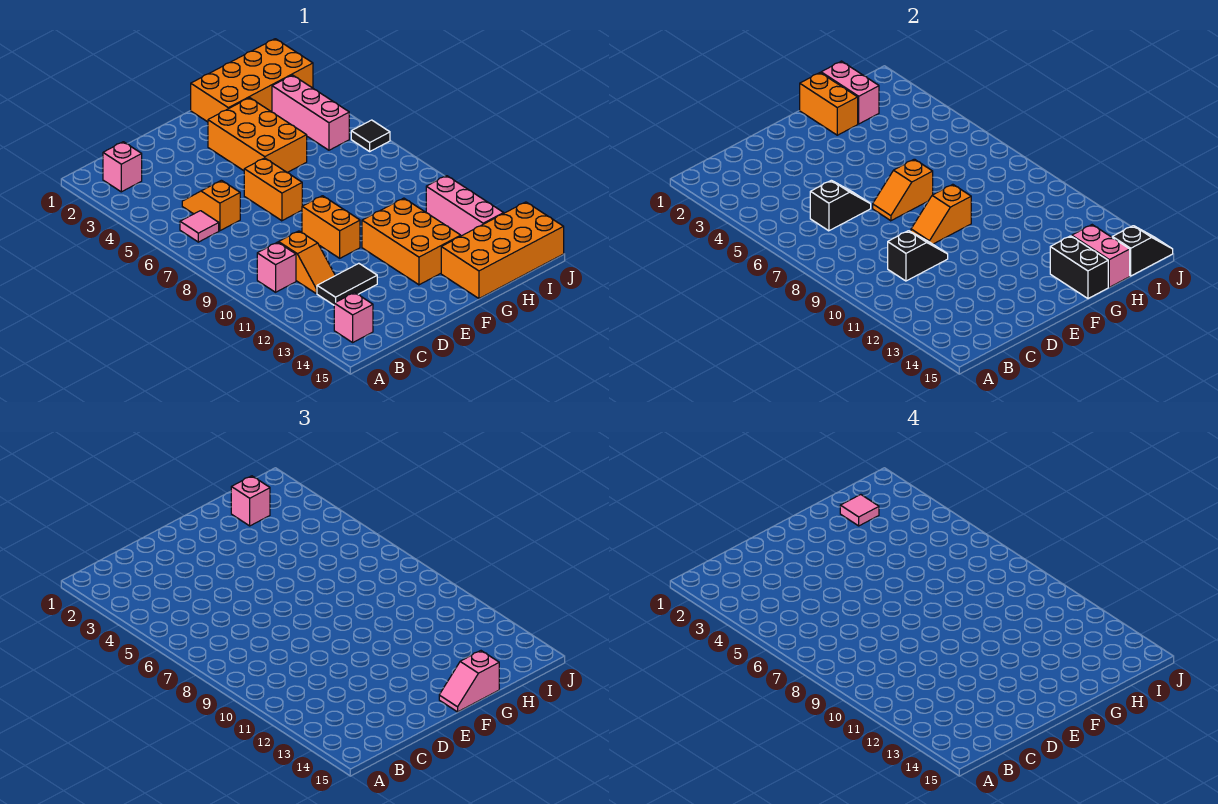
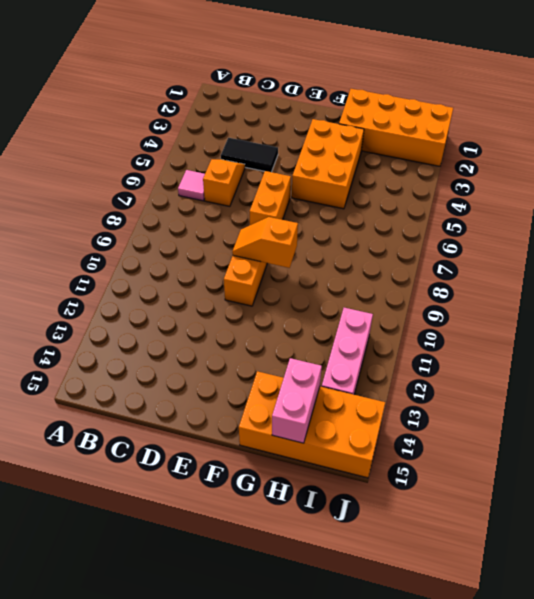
black 1x2 tile [221,138,278,172] -> black 1x2 tile moved to [317,263,377,305]
none -> pink 1x1 brick [103,142,142,192]
none -> pink 1x1 brick [257,242,296,292]
none -> pink 1x1 brick [334,292,373,342]

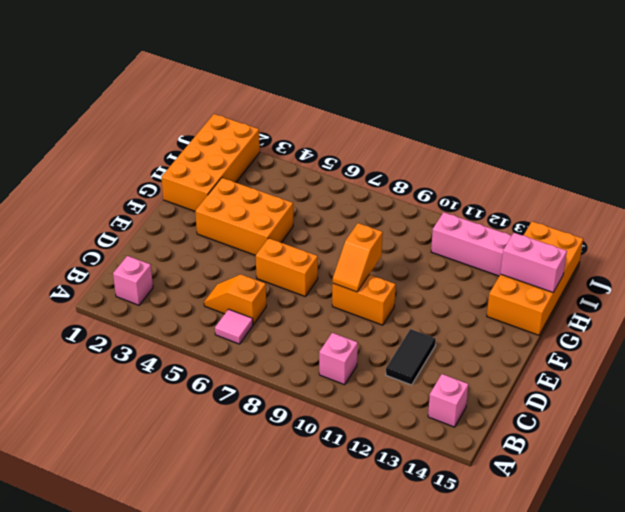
none -> orange 1x2 slope [279,231,335,293]
none -> orange 2x3 brick [362,198,461,285]
none -> pink 1x3 brick [272,75,349,150]

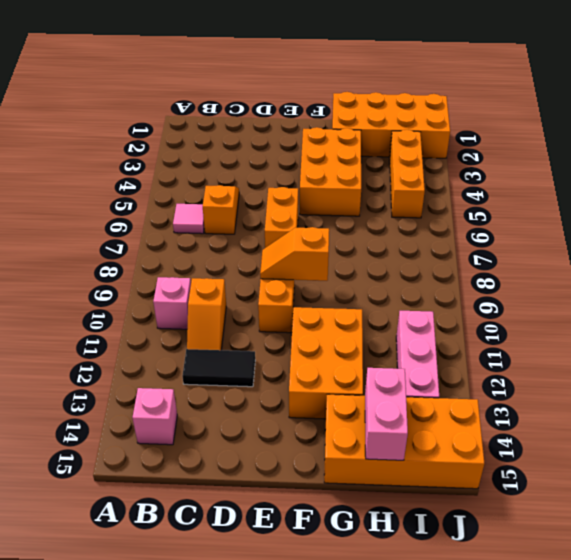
orange 1x3 brick [390,130,425,218] -> pink 1x3 brick [272,75,349,150]
none -> pink 1x1 brick [103,142,142,192]
none -> black 1x1 tile [351,120,390,151]
none -> black 1x2 slope [810,180,871,231]

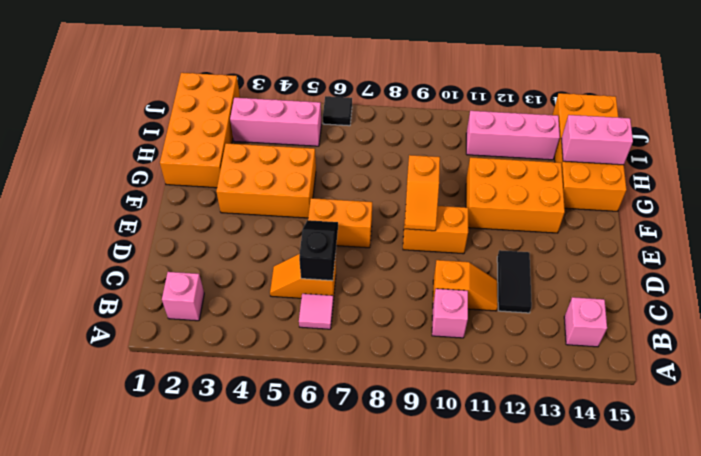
none -> black 1x2 slope [888,231,948,281]
none -> orange 1x2 slope [873,159,933,221]
none -> orange 1x2 brick [800,73,858,135]

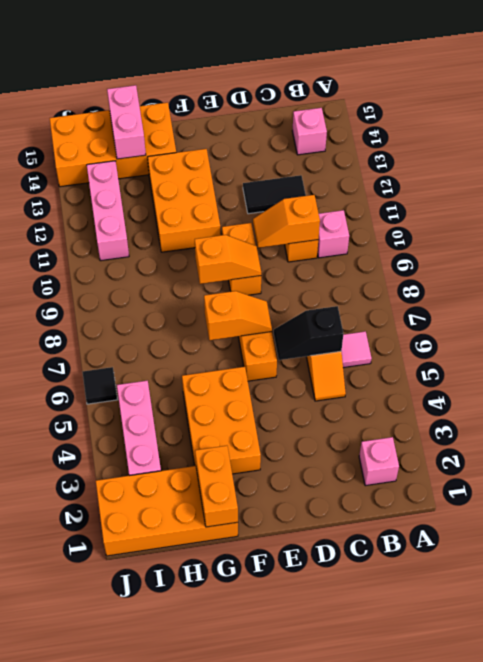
orange 1x2 slope [253,195,320,248] -> black 1x2 slope [888,231,948,281]
none -> black 1x2 brick [1050,236,1108,299]
none -> pink 1x2 brick [821,61,879,124]
none -> black 1x2 slope [1112,226,1173,276]

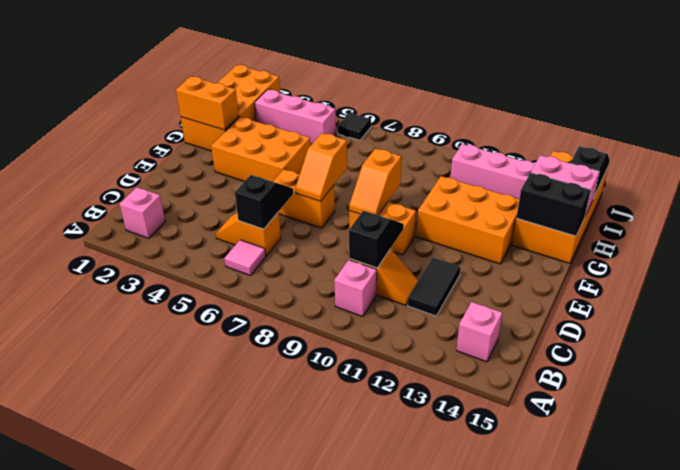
none -> pink 1x2 brick [821,61,879,124]
none -> pink 1x2 slope [439,651,499,712]
none -> pink 1x1 brick [231,476,270,526]

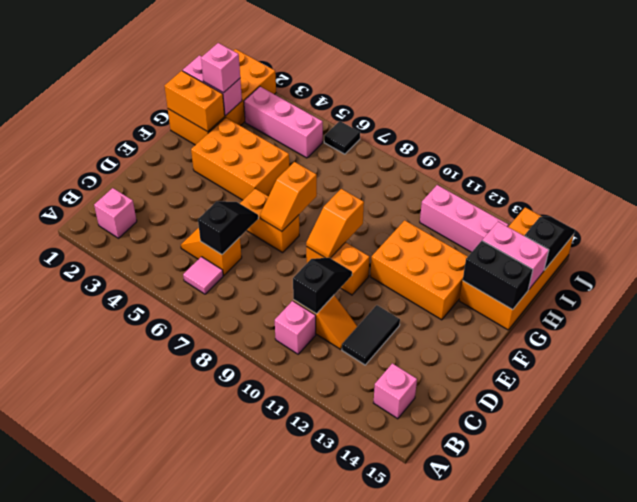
none -> pink 1x2 slope [439,651,499,712]
none -> pink 1x1 tile [840,495,879,526]

